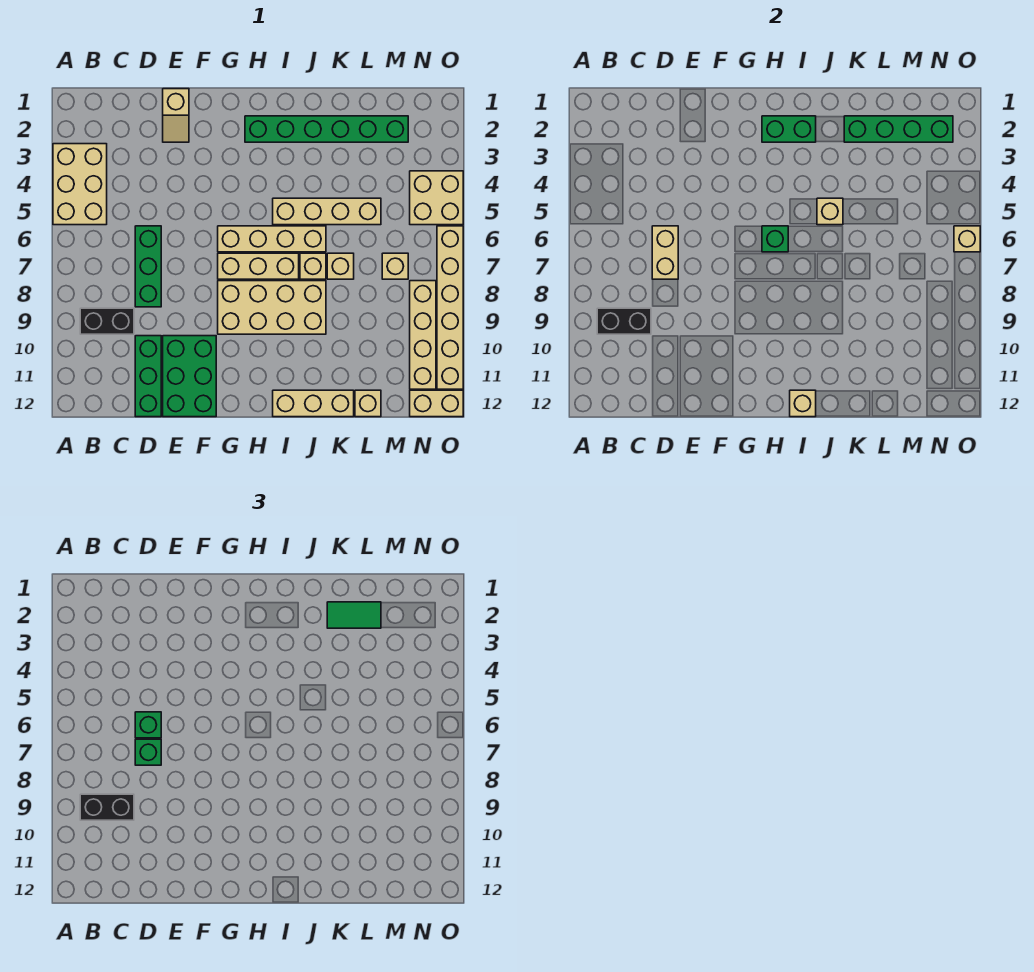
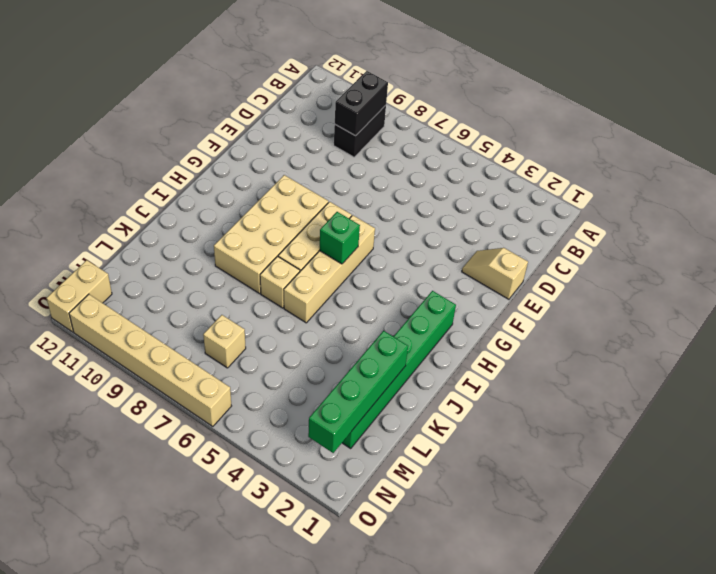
none -> tan 2x3 brick [53,144,107,225]
none -> green 1x3 brick [135,226,161,307]
none -> green 1x3 brick [135,336,161,417]
none -> green 2x3 brick [163,336,216,417]

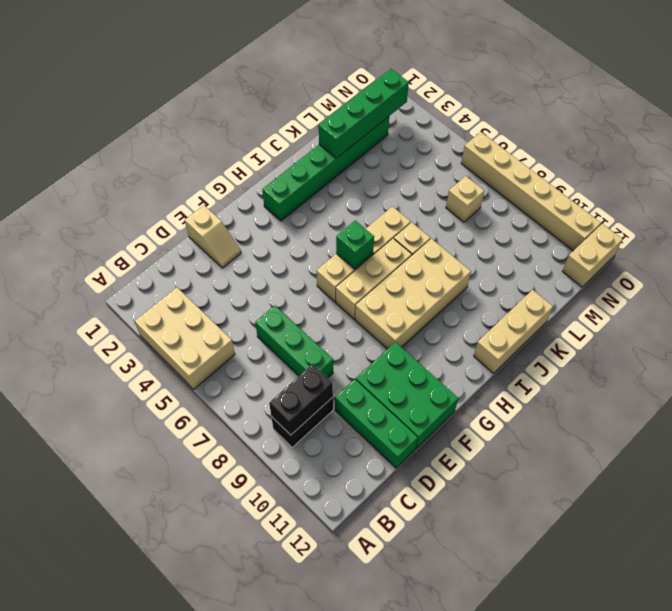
none -> tan 1x4 brick [273,198,381,225]
none -> tan 1x1 brick [327,253,354,279]
none -> tan 1x1 brick [355,390,381,417]
none -> tan 2x2 brick [410,171,463,225]

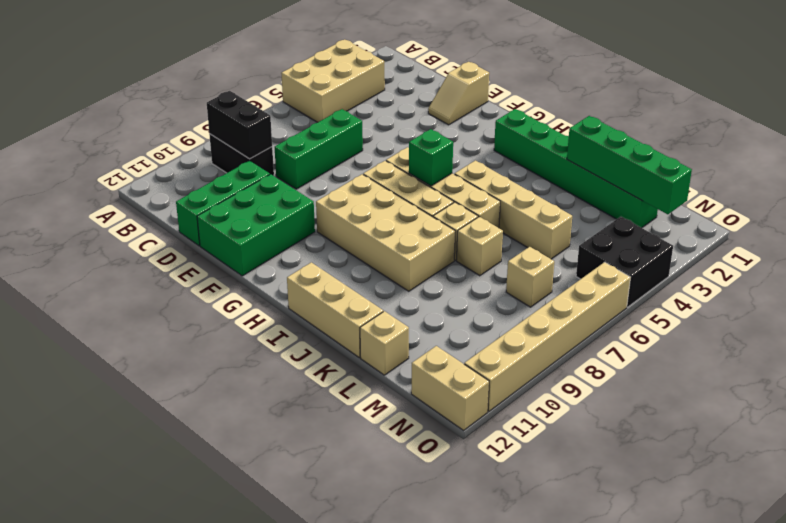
black 2x2 brick [576,217,673,307] -> tan 2x2 brick [410,171,463,225]
none -> tan 1x4 brick [410,281,436,389]
none -> tan 1x2 brick [652,226,678,279]
none -> green 1x2 brick [762,116,816,142]
none -> tan 1x1 brick [790,390,816,417]

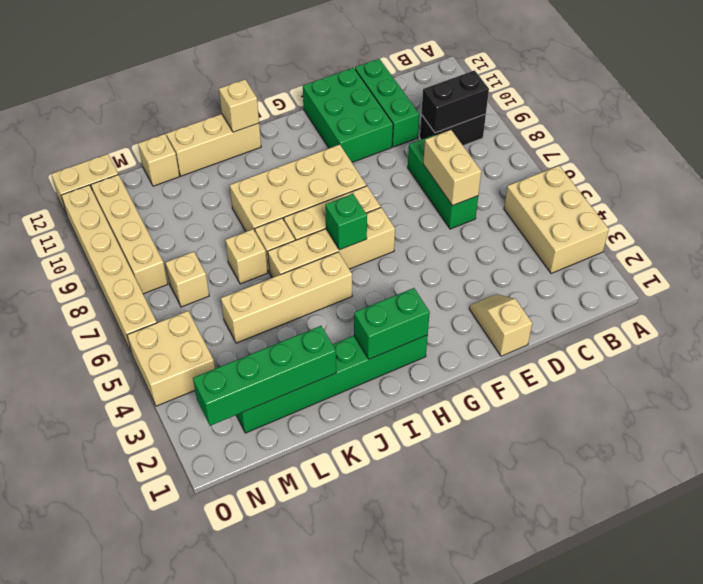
none -> tan 1x1 brick [817,198,843,225]
none -> tan 1x1 brick [954,226,980,252]
none -> black 1x2 brick [80,794,134,820]
none -> green 1x1 brick [135,712,161,738]

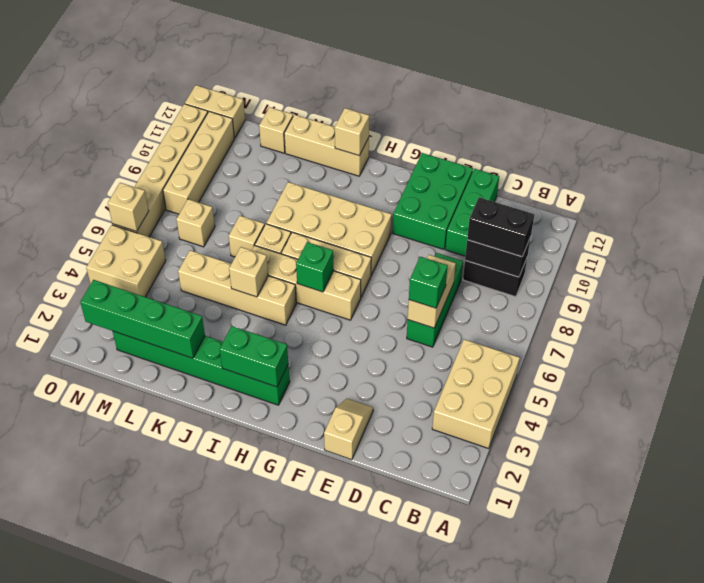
none -> green 1x1 brick [135,739,161,765]
none -> green 1x2 tile [327,602,381,628]

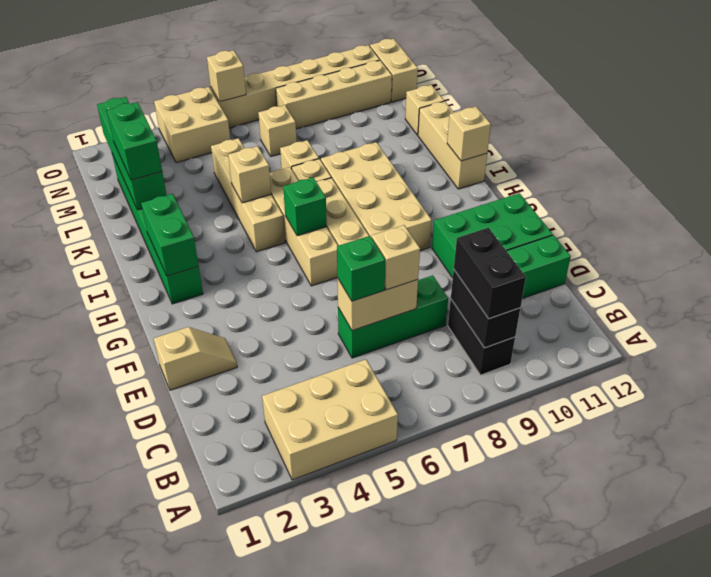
tan 1x1 brick [372,225,420,290] -> green 1x1 brick [135,739,161,765]
green 1x2 brick [107,102,162,180] -> green 1x2 tile [327,602,381,628]

